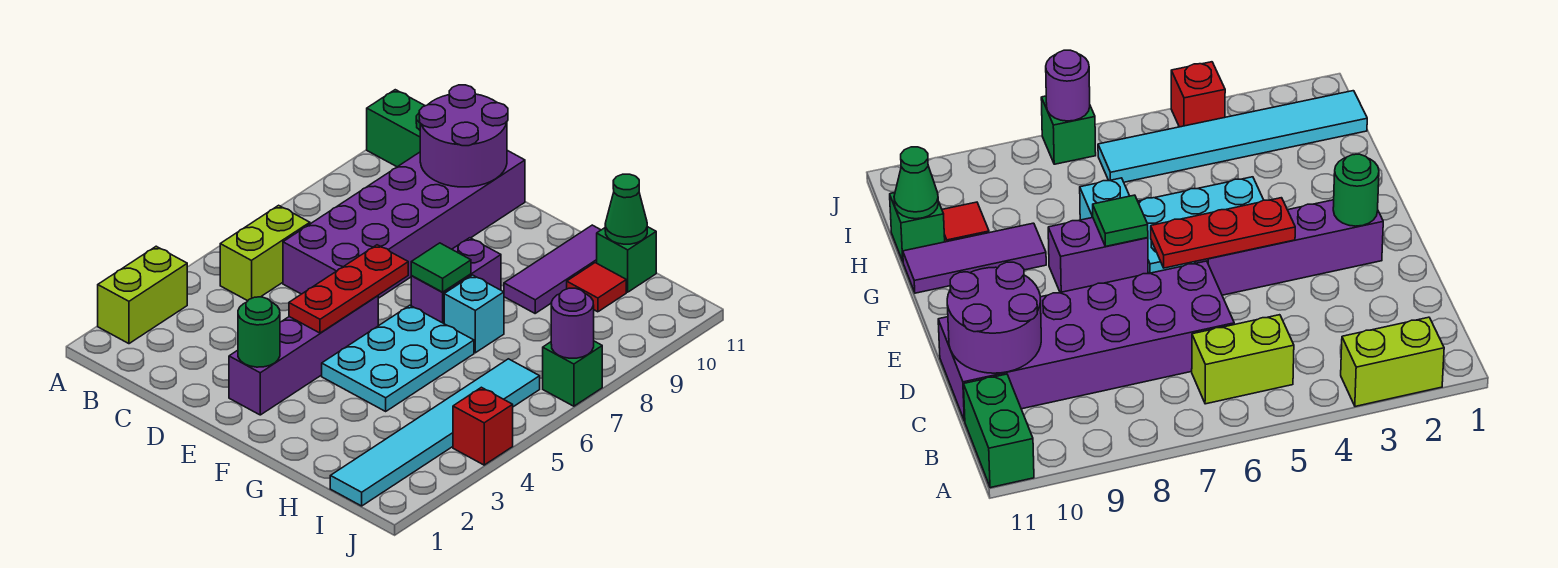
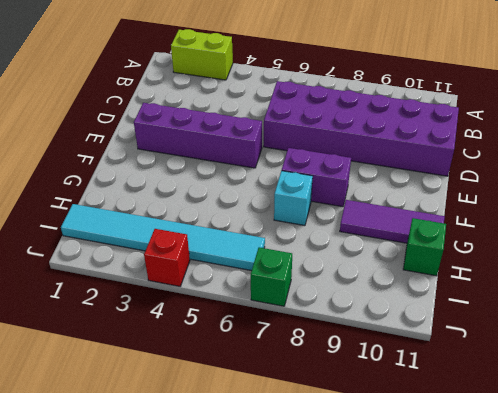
none -> green 1x2 brick [367,90,425,167]
none -> lime 1x2 brick [220,205,310,301]
none -> cyan 2x3 plate [322,305,474,411]

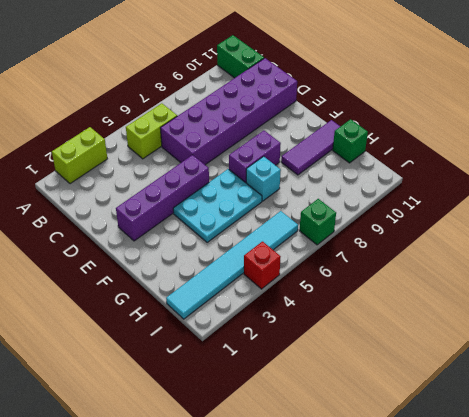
none -> red 1x1 tile [567,263,626,312]
none -> purple 2x2 round brick [419,85,508,187]
none -> green 1x1 round brick [238,297,280,367]

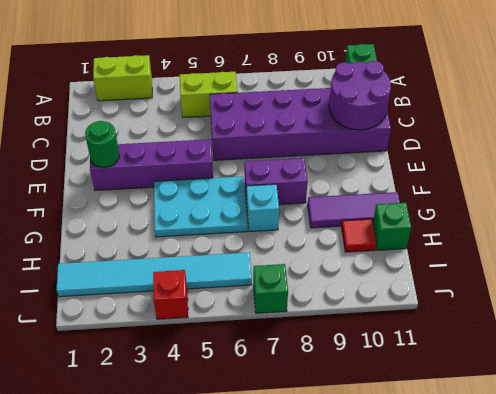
none -> red 1x3 plate [289,245,408,333]
none -> green 1x1 tile [411,243,471,292]
none -> green 1x1 cone [605,174,647,244]

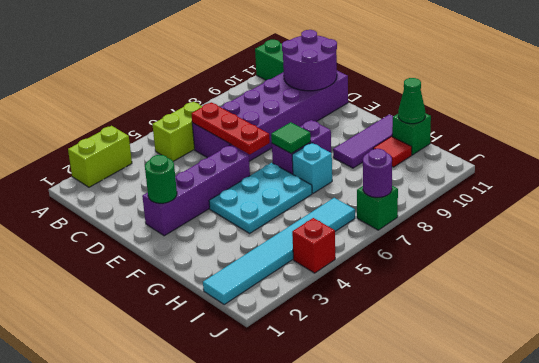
red 1x3 plate [191,102,270,154] -> red 1x3 plate turned to [289,245,408,333]

